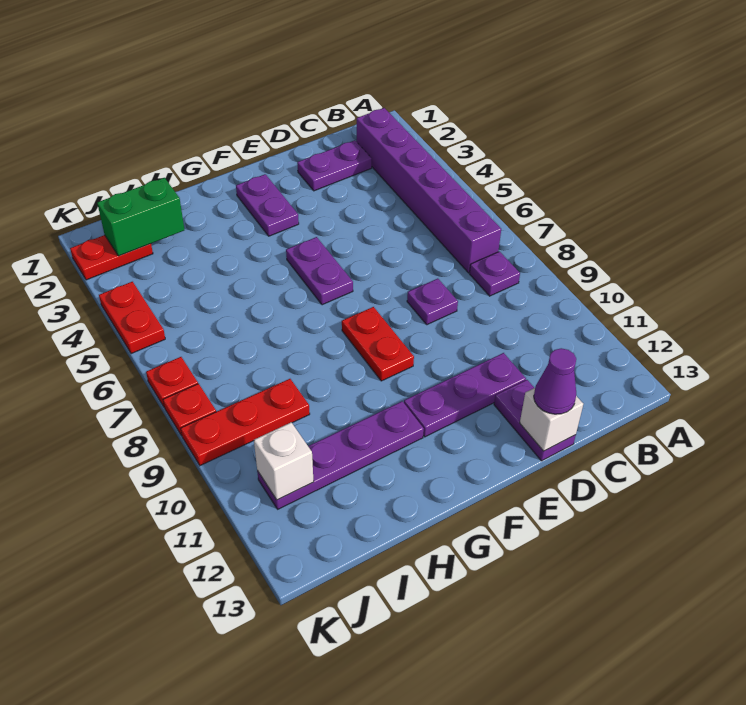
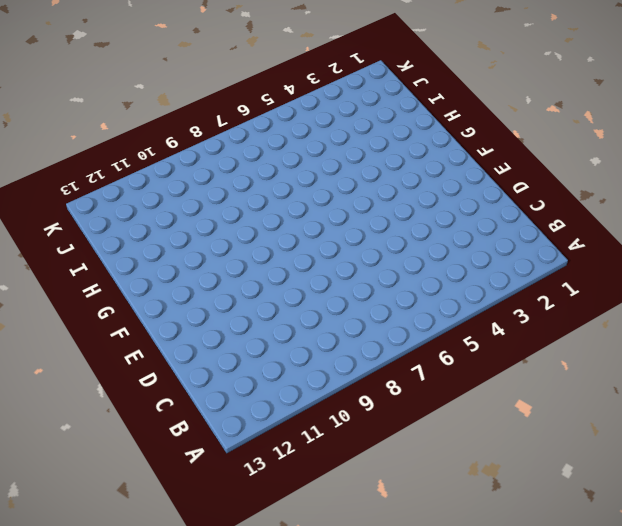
none -> purple 1x6 brick [356,108,501,273]
none -> purple 1x1 plate [470,251,520,296]
none -> purple 1x2 plate [297,140,372,191]

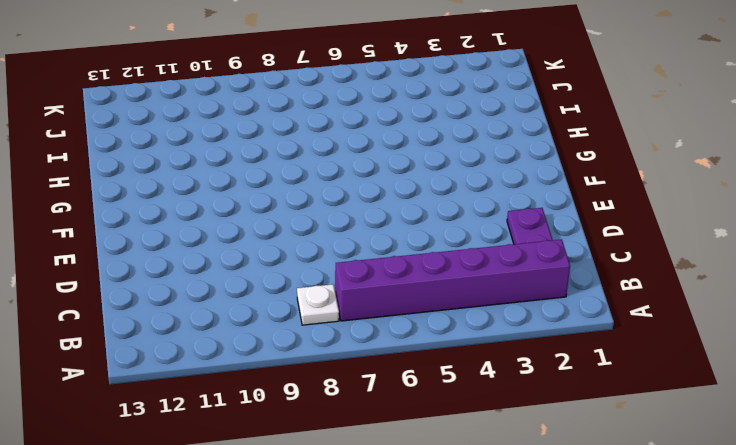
white 1x1 plate [297,284,339,325] -> purple 1x1 plate [470,251,520,296]
none -> purple 1x1 plate [407,279,458,325]
none -> purple 1x3 plate [404,353,526,437]
none -> purple 1x2 plate [494,380,576,461]

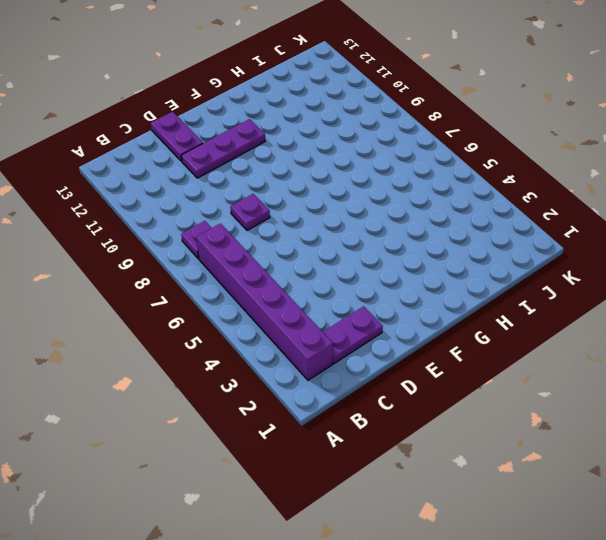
none -> purple 1x2 plate [236,174,299,236]
none -> purple 1x2 plate [286,237,353,305]
none -> red 1x2 plate [342,307,414,381]

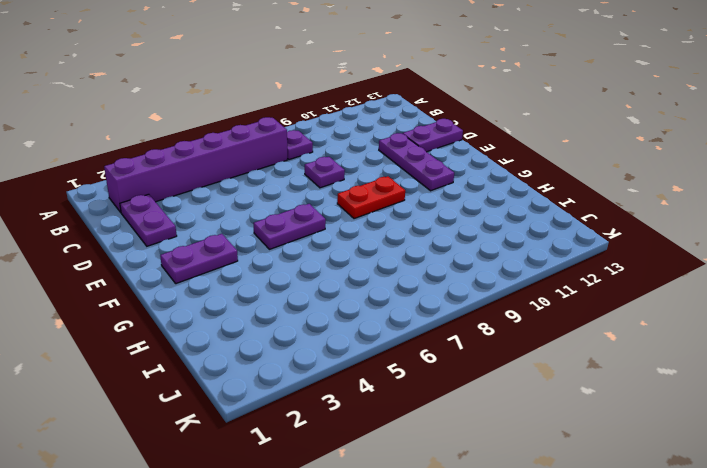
none -> purple 1x4 plate [257,401,424,509]
none -> red 1x3 plate [181,379,310,466]
none -> red 1x2 plate [70,235,153,280]

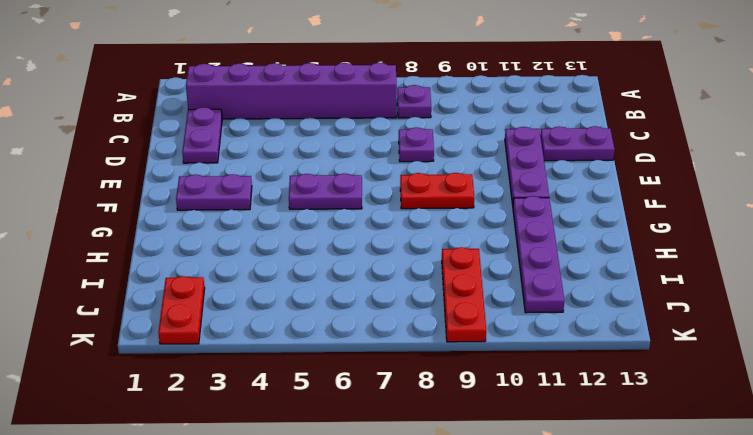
none -> red 1x2 plate [99,282,165,354]
none -> red 1x1 plate [146,357,198,407]
none -> red 1x1 plate [163,384,216,436]

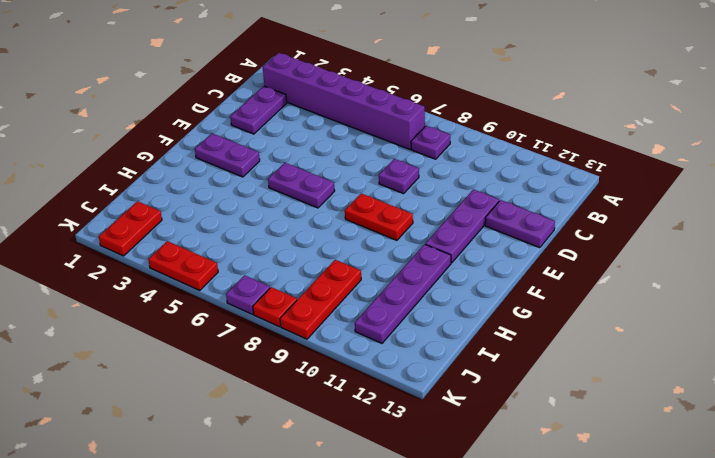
purple 1x1 plate [226,275,270,314] -> red 1x1 plate [146,357,198,407]
none -> white 1x1 brick [520,388,583,451]
none -> green 1x2 brick [97,178,184,256]
none -> white 1x1 brick [254,422,314,500]

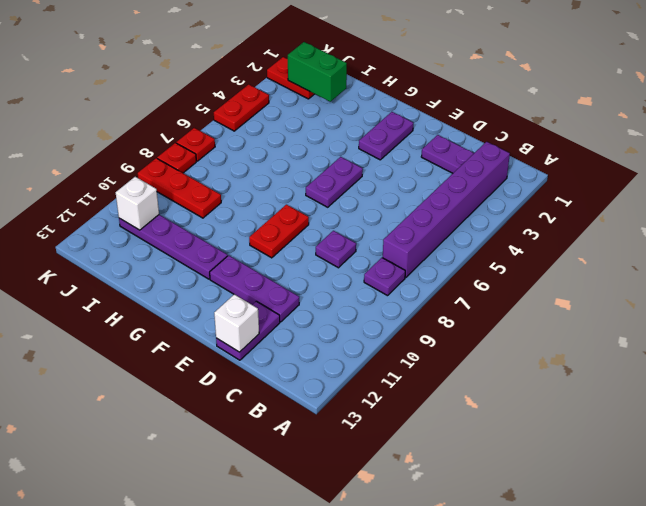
none -> purple 1x1 cone [534,348,576,414]

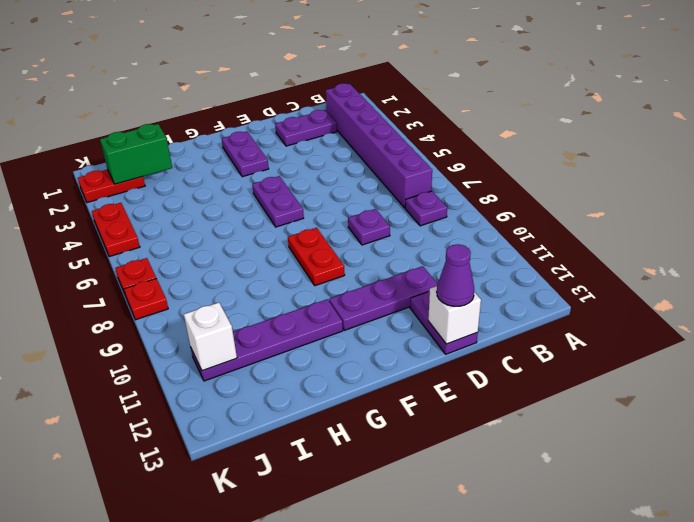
none -> red 1x3 plate [181,379,310,466]

